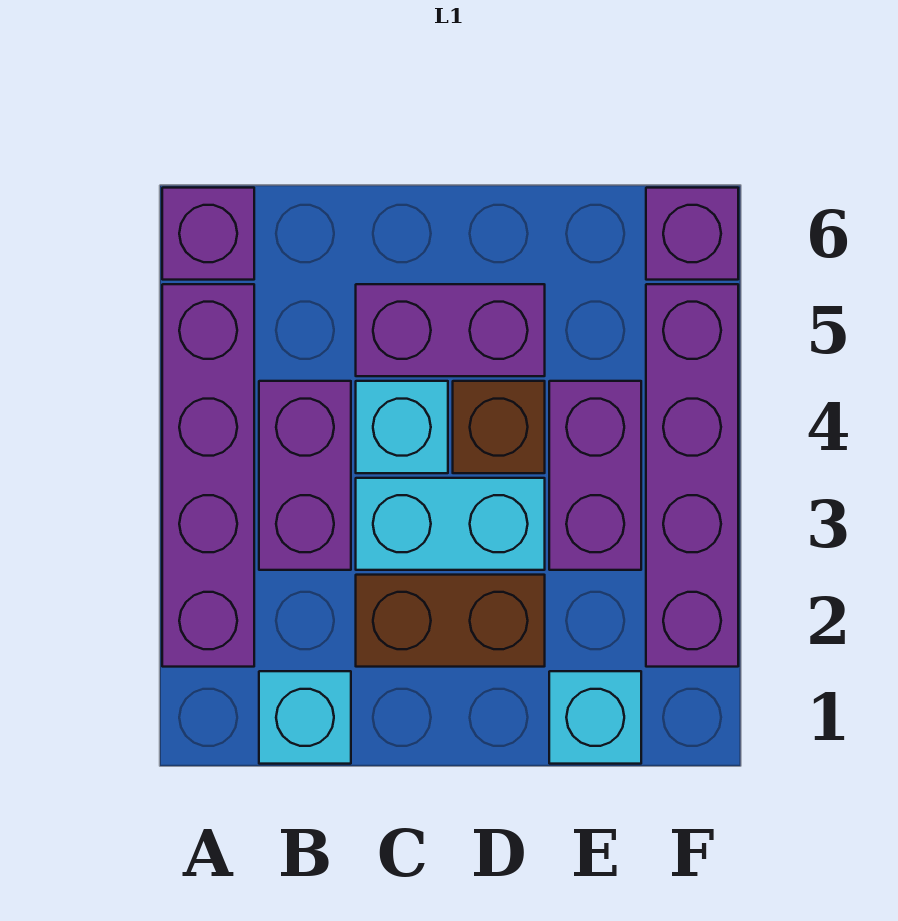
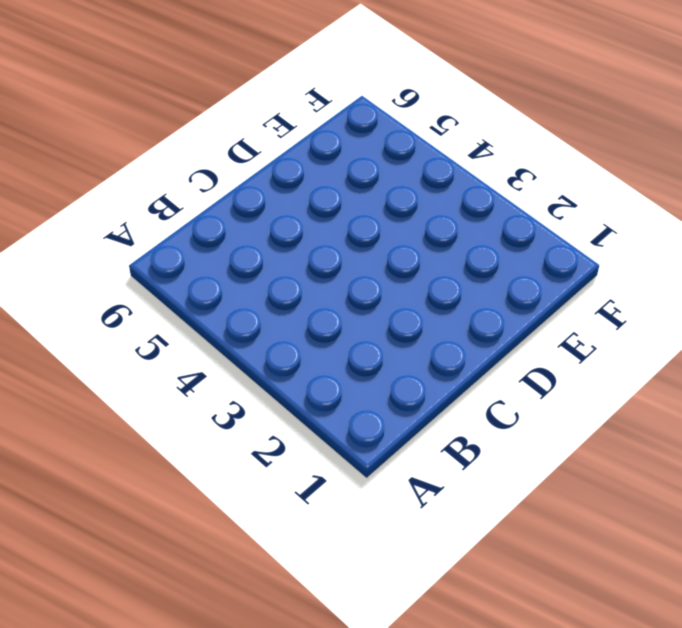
none -> purple 1x4 brick [162,284,254,667]
none -> purple 1x1 brick [162,188,254,280]
none -> cyan 1x1 brick [259,671,351,764]

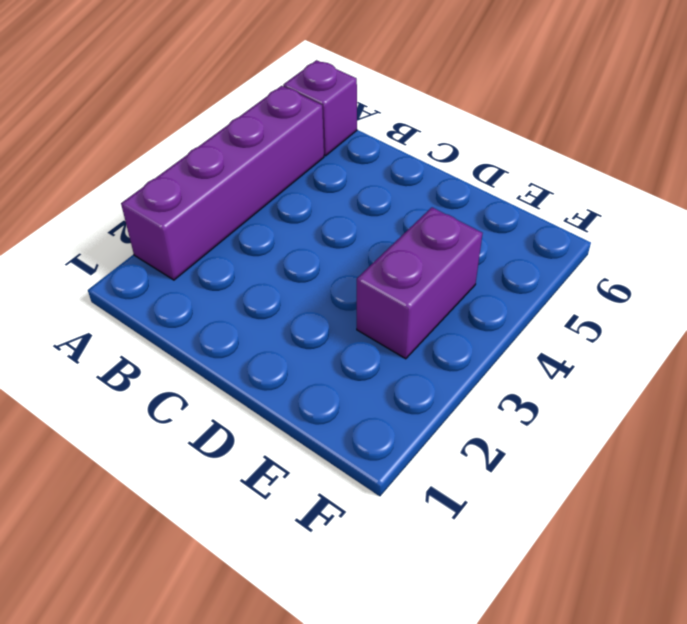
none -> cyan 1x1 brick [259,671,351,764]
none -> purple 1x2 brick [259,381,351,570]
none -> brown 1x2 brick [356,575,545,667]

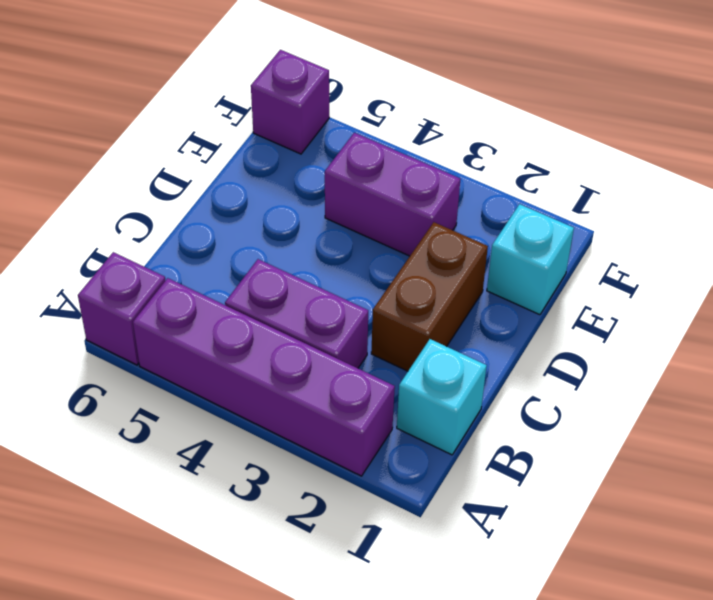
none -> cyan 1x2 brick [356,478,545,570]
none -> cyan 1x1 brick [356,381,448,473]
none -> purple 1x2 brick [356,284,545,376]

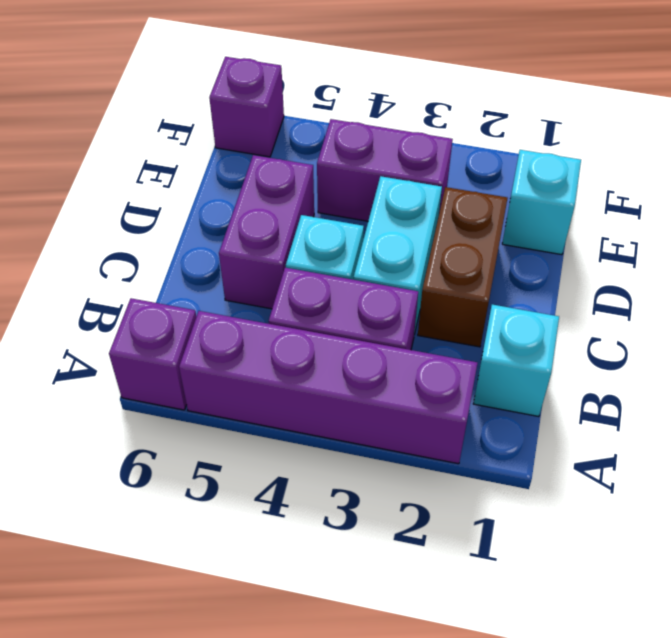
none -> brown 1x1 brick [453,381,545,473]
none -> purple 1x4 brick [646,284,738,667]

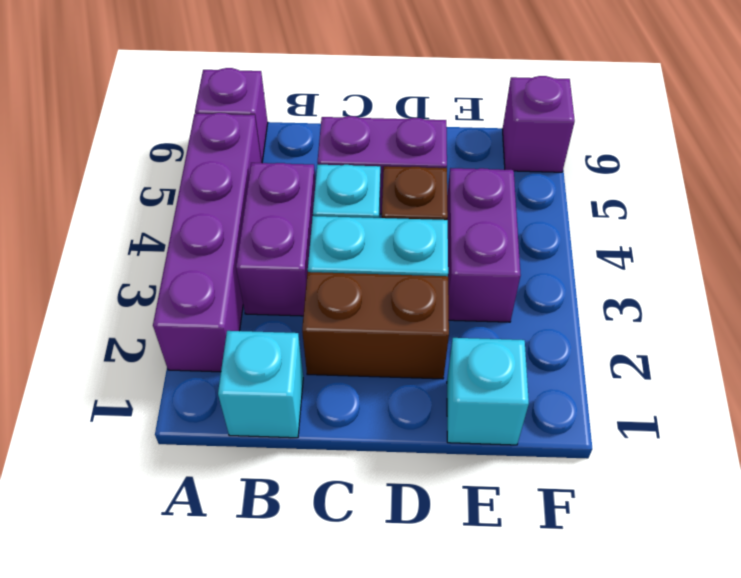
none -> purple 1x4 brick [646,284,738,667]

